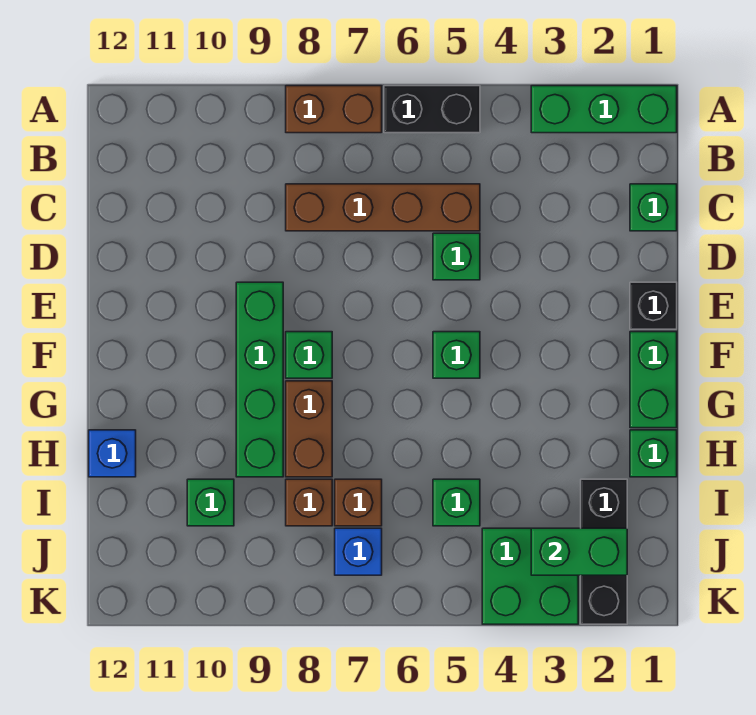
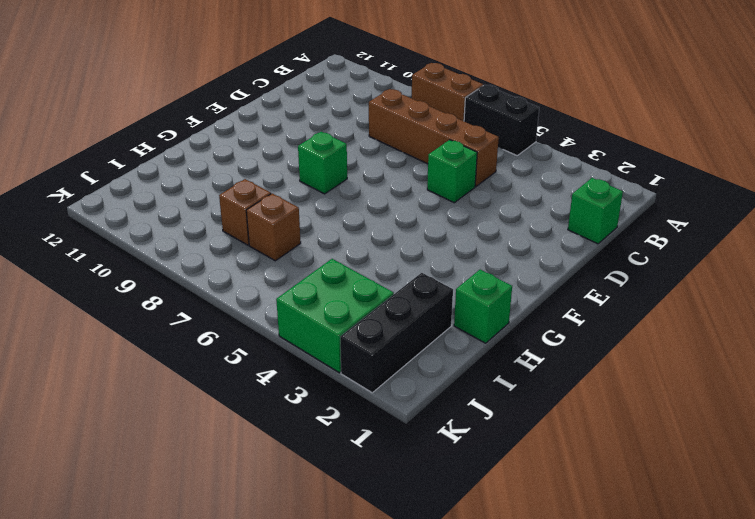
none -> green 1x3 brick [531,86,677,133]
none -> black 1x1 brick [630,282,677,329]
none -> green 1x4 brick [236,282,283,477]

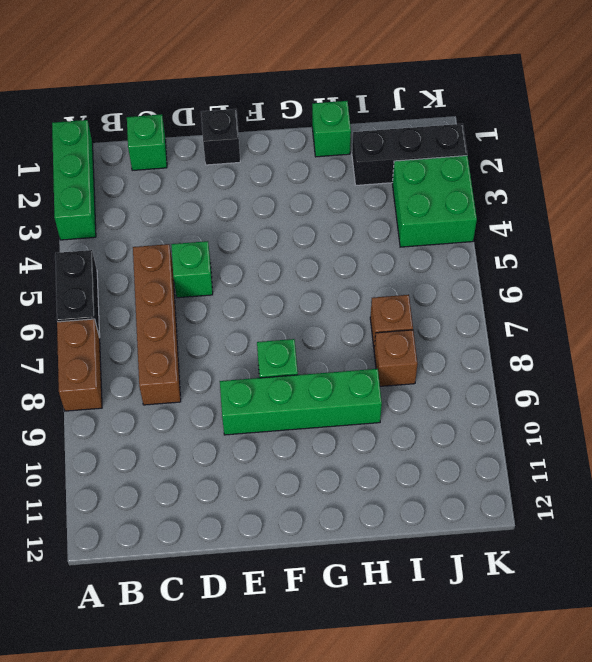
none -> green 1x2 brick [630,332,677,428]
none -> green 1x1 brick [433,332,480,378]
none -> brown 1x2 brick [286,381,332,477]

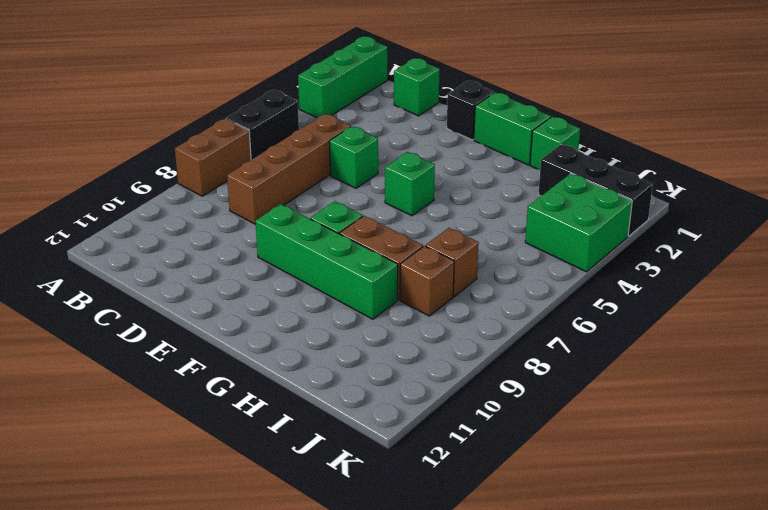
none -> blue 1x1 brick [89,430,136,477]
none -> green 1x1 brick [433,479,480,526]
none -> green 1x1 brick [187,479,234,526]

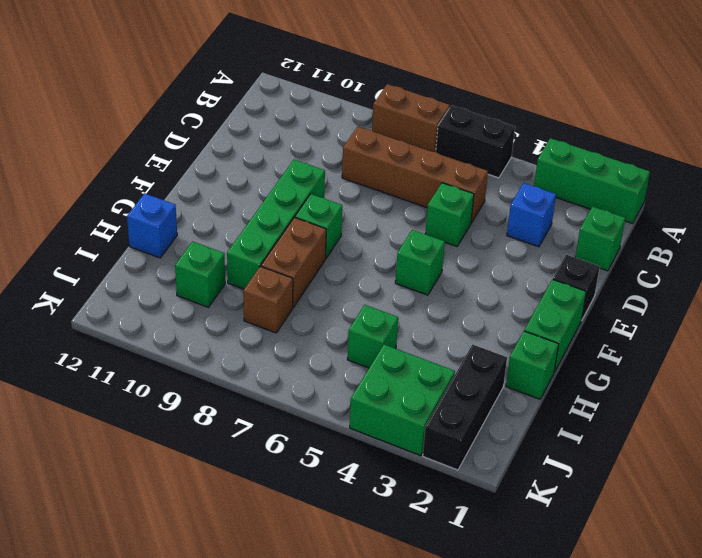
blue 1x1 brick [507,183,556,247] -> blue 1x1 brick moved to [335,528,382,575]
none -> brown 1x1 brick [335,479,382,526]
none -> green 1x2 brick [531,528,627,575]

